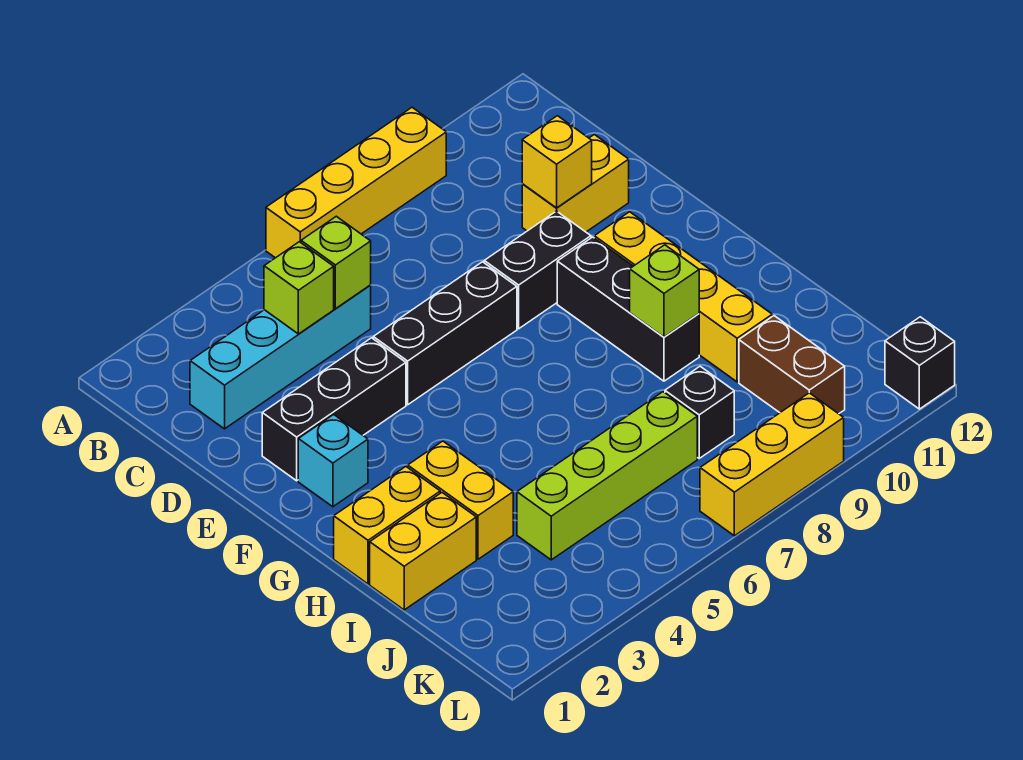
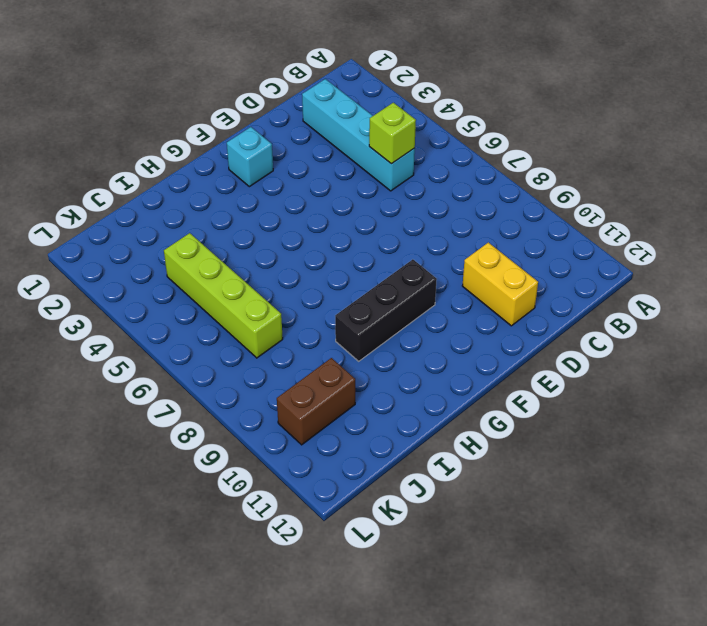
none -> yellow 1x4 brick [266,107,446,258]
none -> black 1x3 brick [262,338,406,481]
none -> black 1x3 brick [373,262,517,405]

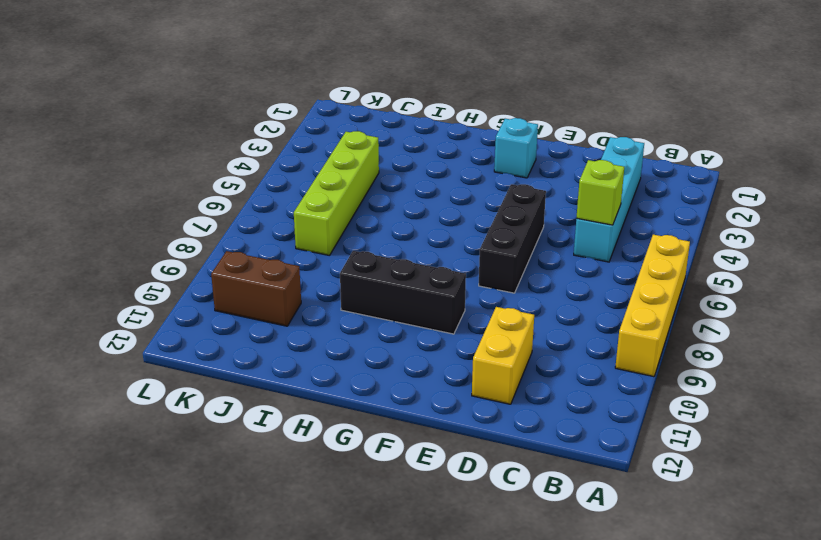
none -> black 1x3 brick [262,338,406,481]
none -> black 1x2 brick [484,211,591,329]
none -> yellow 1x4 brick [594,212,772,382]

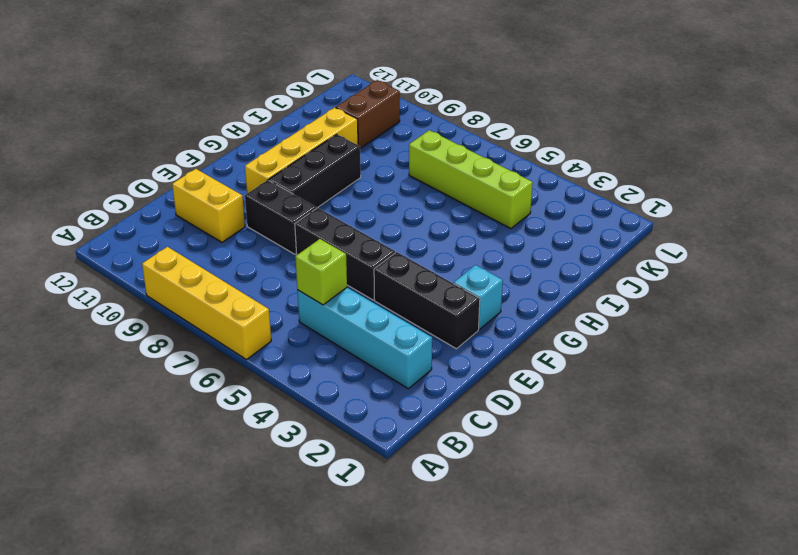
none -> yellow 1x2 brick [334,467,440,584]
none -> yellow 1x2 brick [408,441,513,559]
none -> yellow 1x2 brick [370,493,476,610]

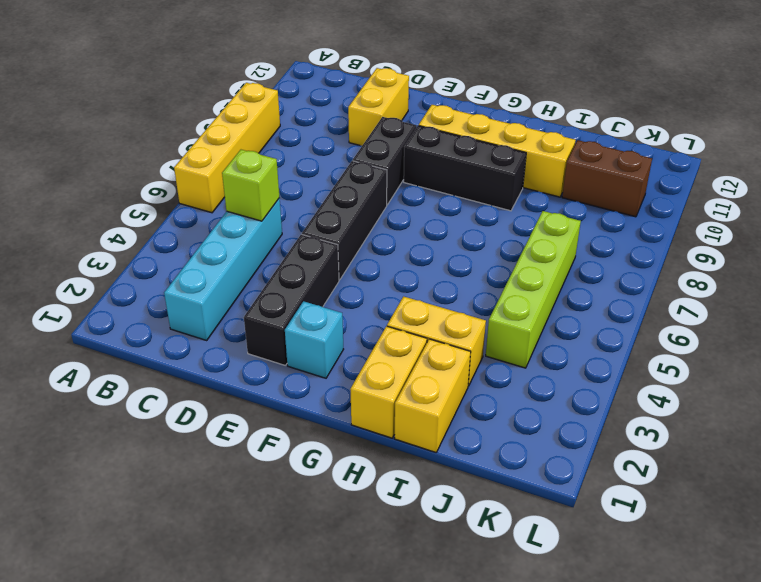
none -> black 1x1 brick [665,366,734,458]
none -> yellow 1x3 brick [700,393,844,536]
none -> black 1x1 brick [885,317,955,409]

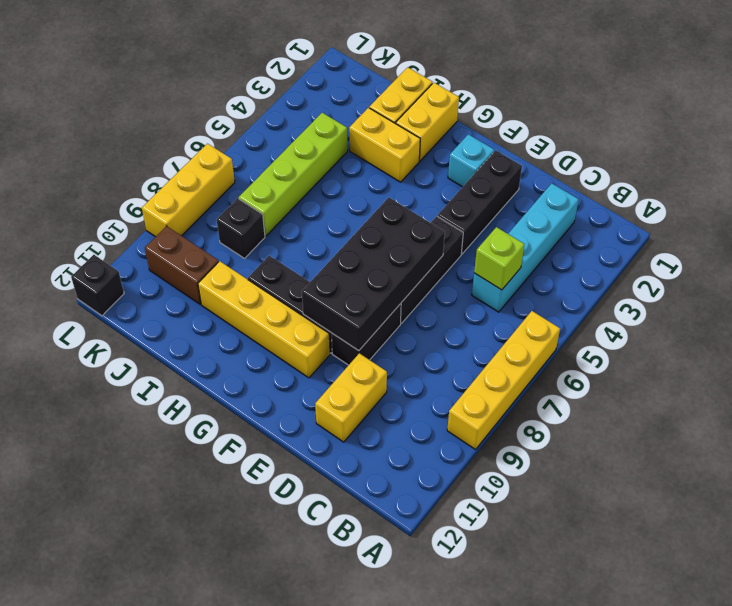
black 2x4 brick [302,198,445,351] -> none
none -> lime 1x1 brick [264,242,334,334]
none -> yellow 1x1 brick [522,116,592,208]
none -> lime 1x1 brick [630,245,699,337]

